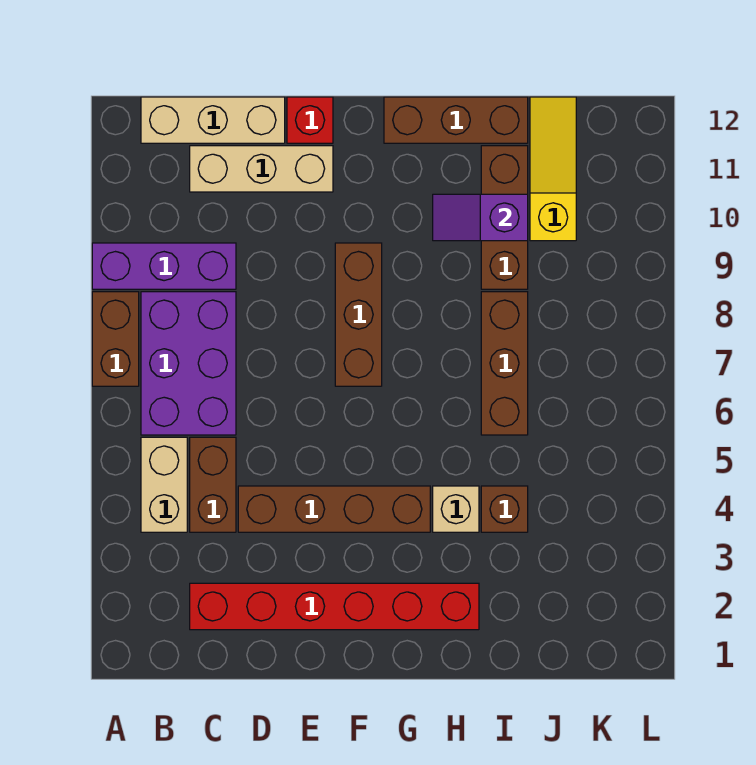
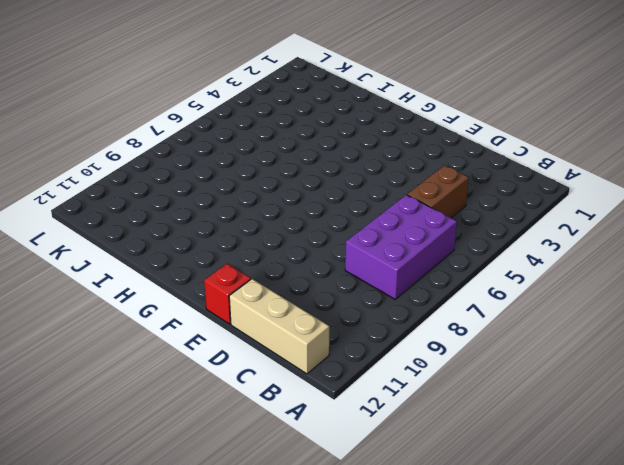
none -> brown 1x2 brick [92,292,139,386]
none -> purple 1x3 brick [92,243,236,289]
none -> tan 1x2 brick [141,437,187,532]

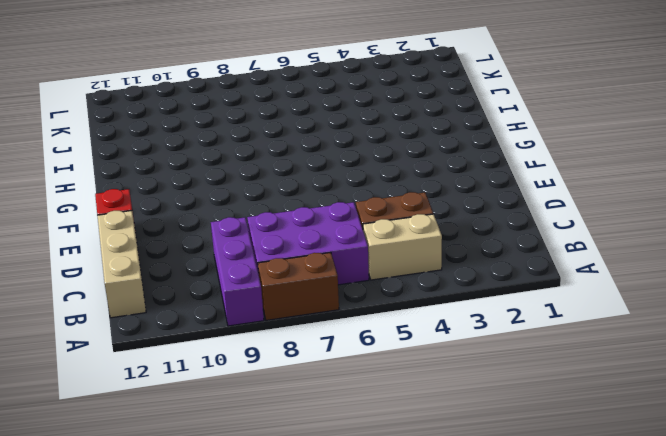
none -> red 1x6 brick [190,583,479,630]
none -> tan 1x3 brick [190,146,333,192]
none -> brown 1x4 brick [238,486,430,532]

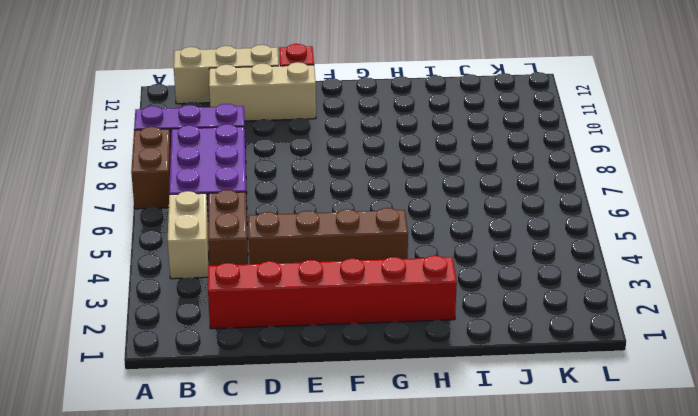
none -> brown 1x3 brick [335,243,382,386]
none -> brown 1x3 brick [384,97,528,143]
none -> tan 1x1 brick [433,486,479,532]

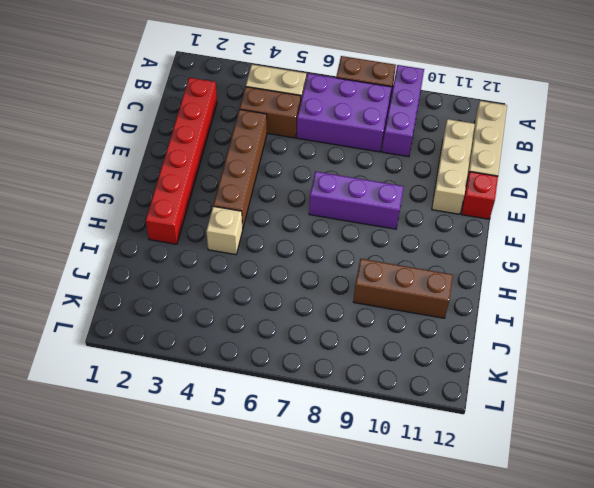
purple 1x3 brick [309,171,404,229] -> brown 1x3 brick [335,243,382,386]
none -> brown 1x3 brick [384,97,528,143]
none -> brown 1x1 brick [481,486,528,532]
none -> brown 1x3 brick [481,292,528,435]

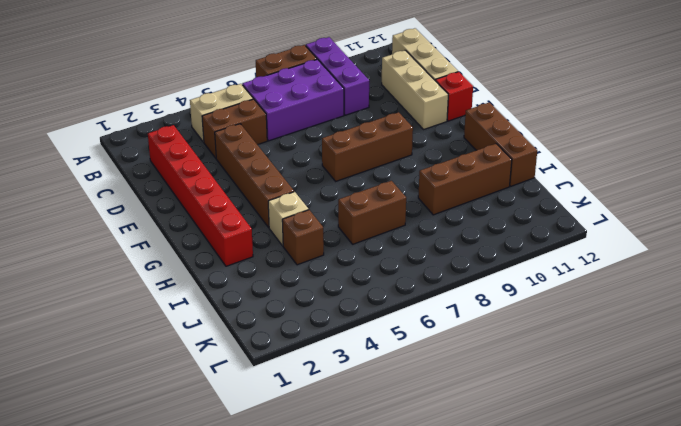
brown 1x2 brick [338,181,406,244] -> brown 1x3 brick [481,292,528,435]
none -> yellow 1x3 slope [530,97,576,241]
none -> purple 1x2 slope [433,194,528,241]

